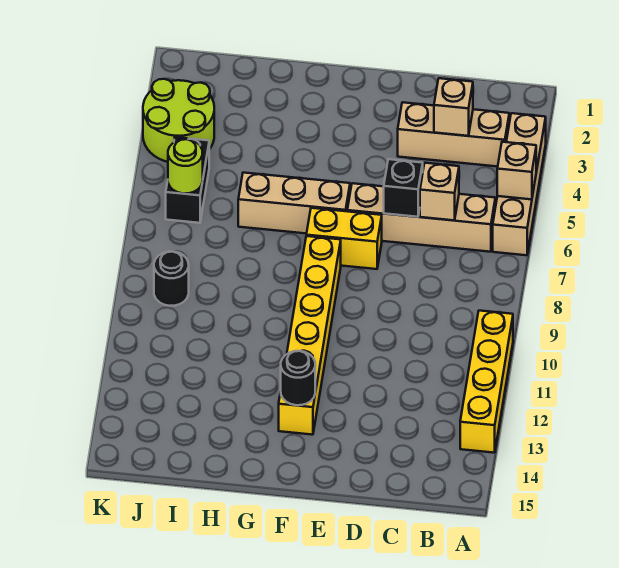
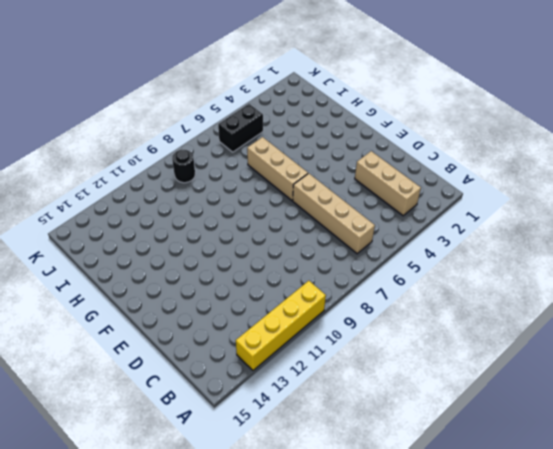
none -> tan 1x4 brick [493,113,546,255]
none -> yellow 1x2 brick [306,208,382,269]
none -> yellow 1x6 brick [279,236,341,435]

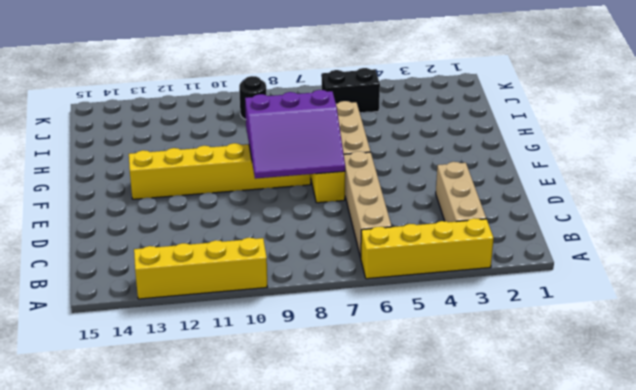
yellow 1x4 brick [361,218,494,279] -> tan 1x4 brick [493,113,546,255]
purple 3x3 slope [245,90,345,179] -> none
none -> lime 2x2 round brick [143,79,214,162]
none -> tan 1x1 brick [497,142,536,199]
none -> tan 1x1 brick [434,78,473,136]

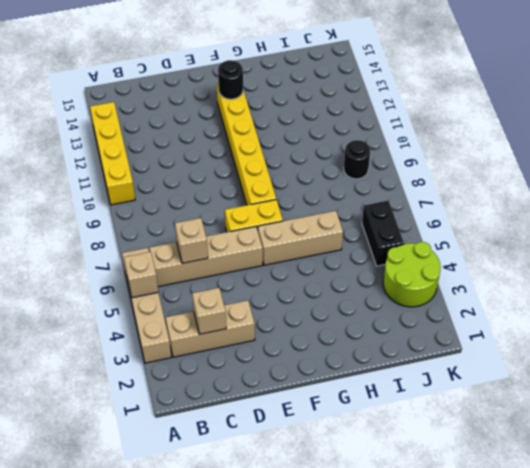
none -> black 1x1 brick [384,159,423,217]
none -> lime 1x1 round brick [168,139,203,194]

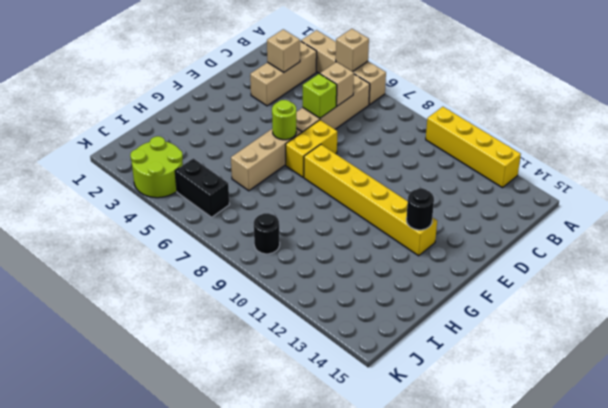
lime 1x1 brick [303,74,337,118] -> black 1x1 brick [384,159,423,217]
lime 1x1 round brick [272,100,296,140] -> lime 1x1 round brick moved to [168,139,203,194]

